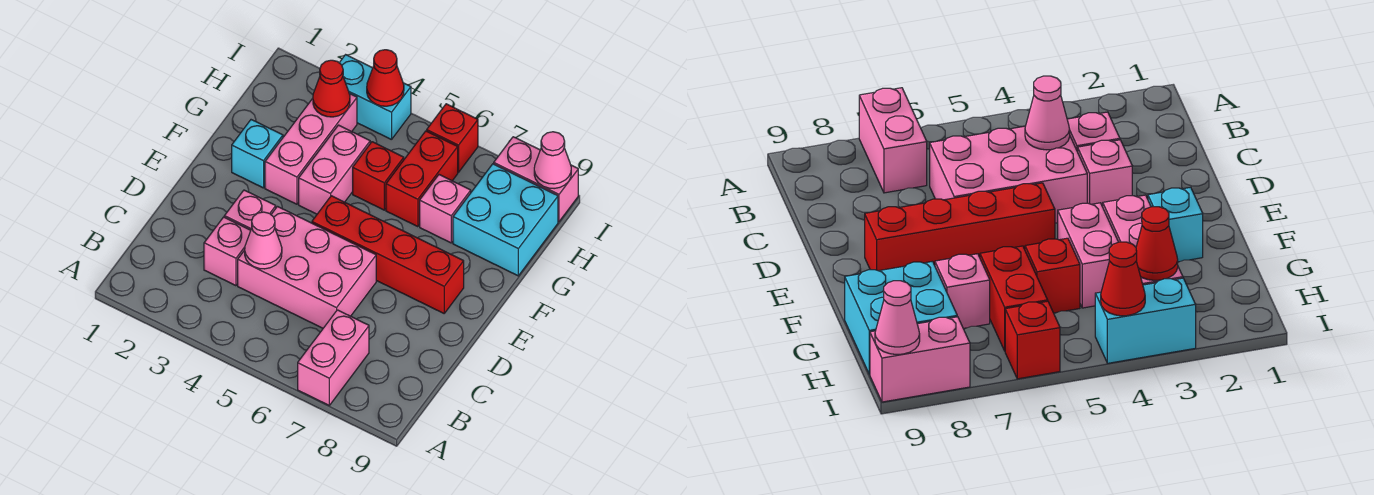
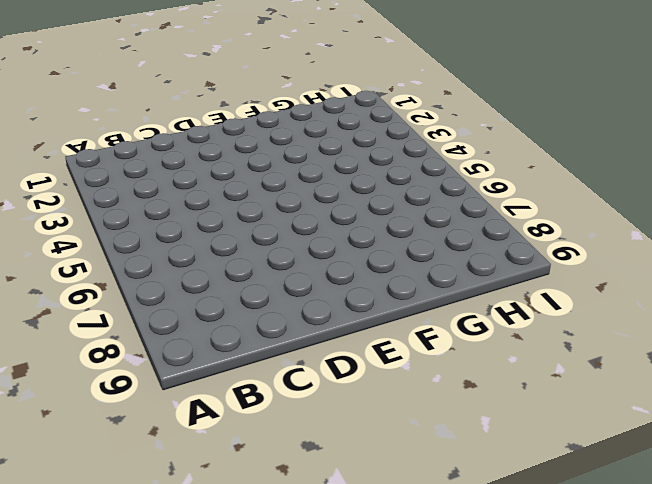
none -> pink 1x2 brick [298,310,369,405]
none -> pink 1x1 brick [204,217,251,286]
none -> pink 2x3 brick [238,207,376,328]

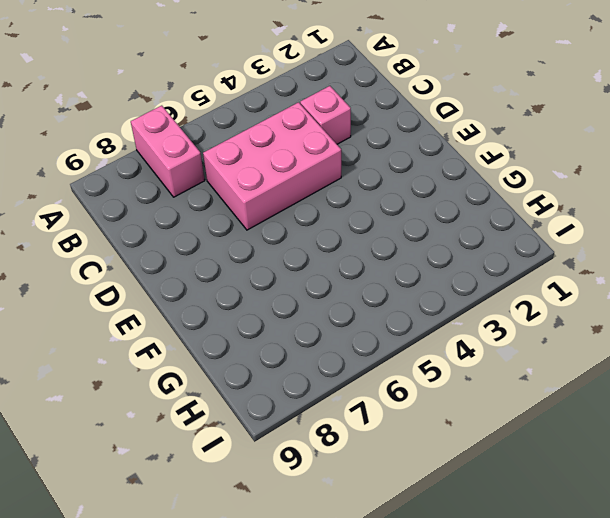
none -> pink 1x1 brick [224,190,276,230]
none -> red 1x4 brick [312,196,464,313]
none -> cyan 1x1 brick [232,120,283,188]

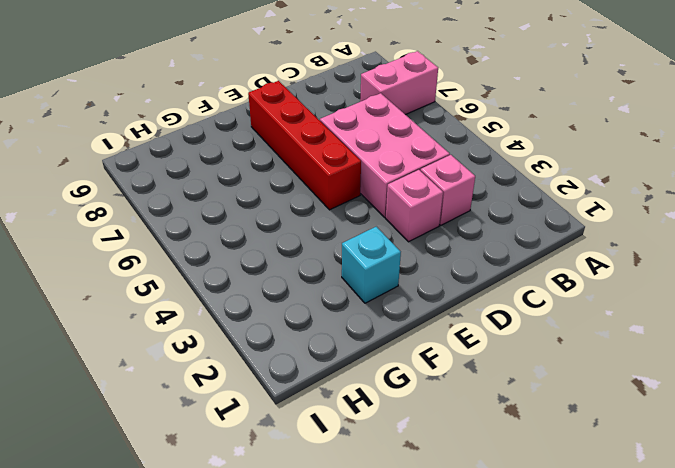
none -> pink 1x3 brick [265,94,357,204]
none -> pink 1x2 brick [299,125,370,214]
none -> red 1x1 brick [353,142,404,210]

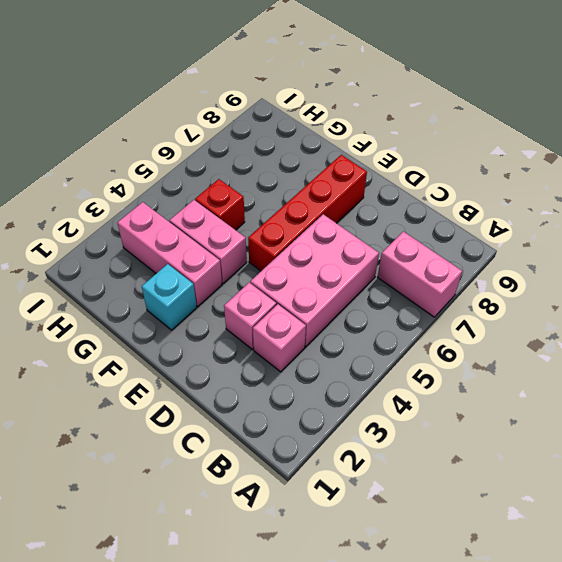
none -> red 1x2 brick [386,131,458,227]
none -> pink 1x1 brick [420,175,471,243]
none -> cyan 2x2 brick [453,164,558,276]

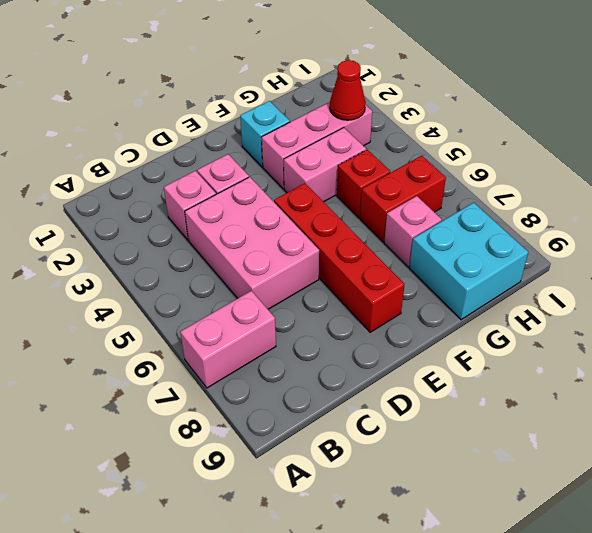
none -> cyan 1x2 brick [339,55,411,140]
none -> red 1x1 brick [427,104,478,172]
none -> pink 1x2 brick [494,137,578,222]

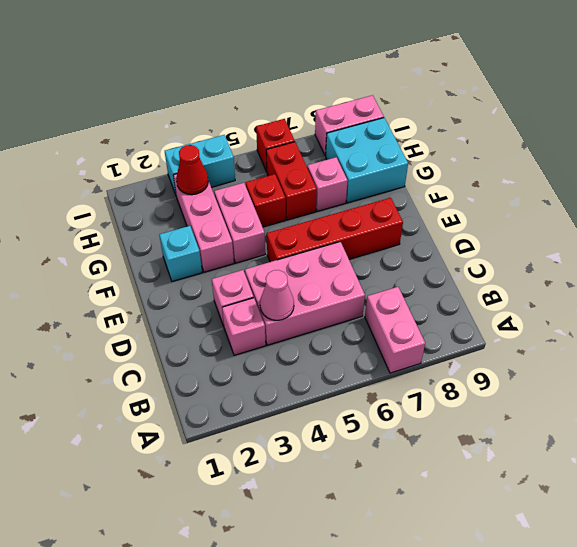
none -> red 1x1 cone [367,50,404,106]
none -> pink 1x1 cone [534,132,571,189]

